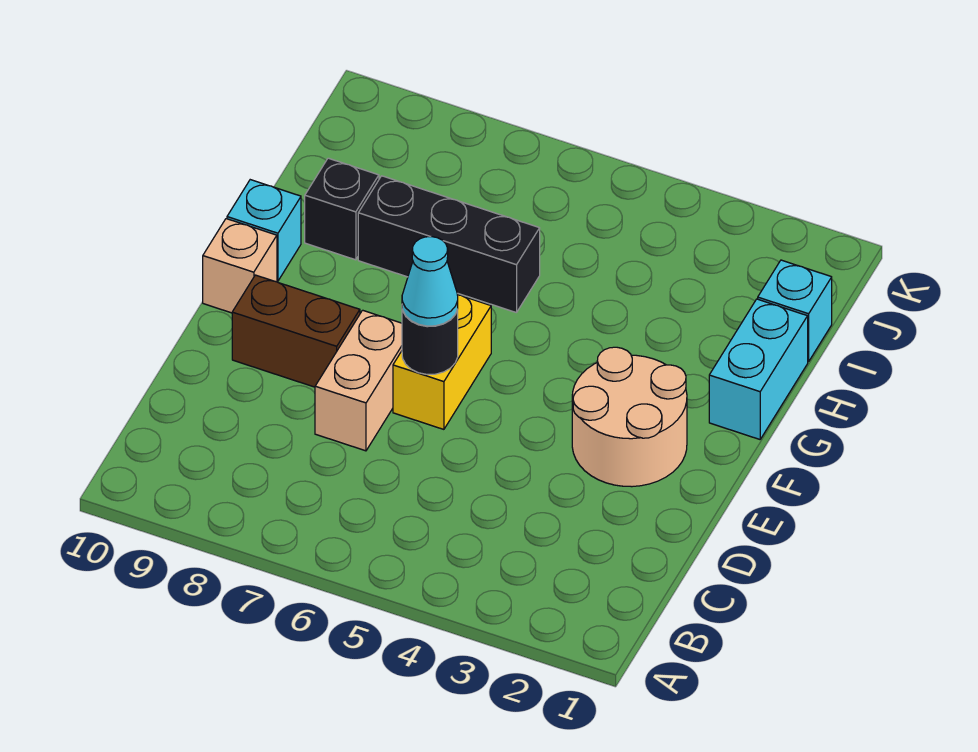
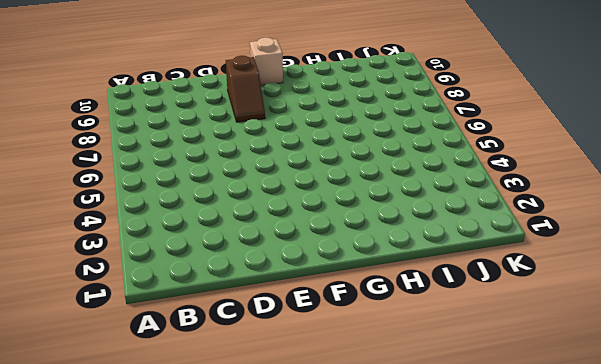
brown 1x2 slope [226,56,265,122] -> brown 1x2 brick [232,275,360,387]
none -> tan 1x2 brick [315,310,402,451]
none -> tan 2x2 round brick [572,347,687,487]
none -> yellow 1x2 brick [393,295,491,429]

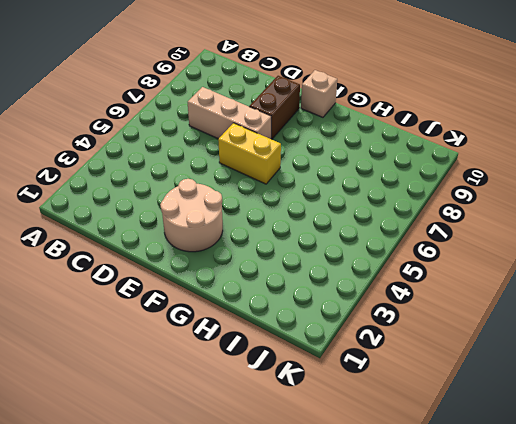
tan 1x3 brick [188,87,271,139] -> tan 1x2 brick [315,310,402,451]
none -> cyan 1x2 brick [709,299,808,439]
none -> cyan 1x1 brick [227,180,301,281]
none -> black 1x3 brick [358,176,540,313]

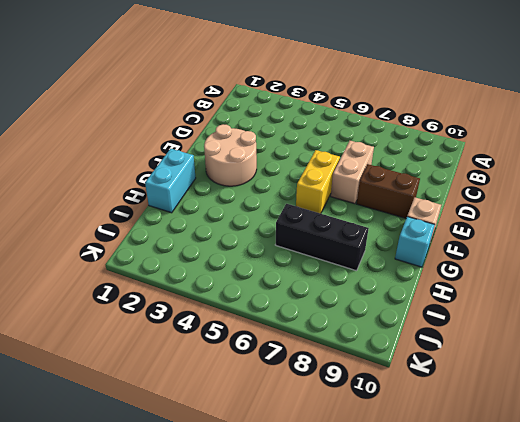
none -> black 1x1 brick [305,158,379,260]
none -> cyan 1x1 brick [758,260,832,362]
none -> black 1x1 round brick [402,309,458,374]

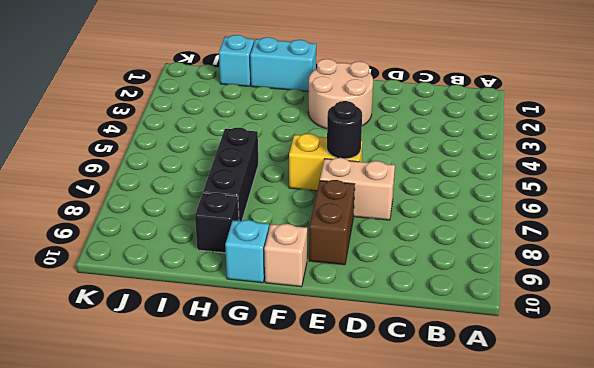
none -> cyan 1x1 cone [402,237,458,326]

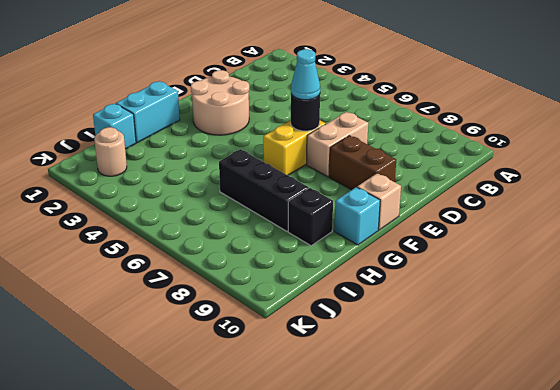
tan 1x1 round brick [94,127,127,176] -> none

